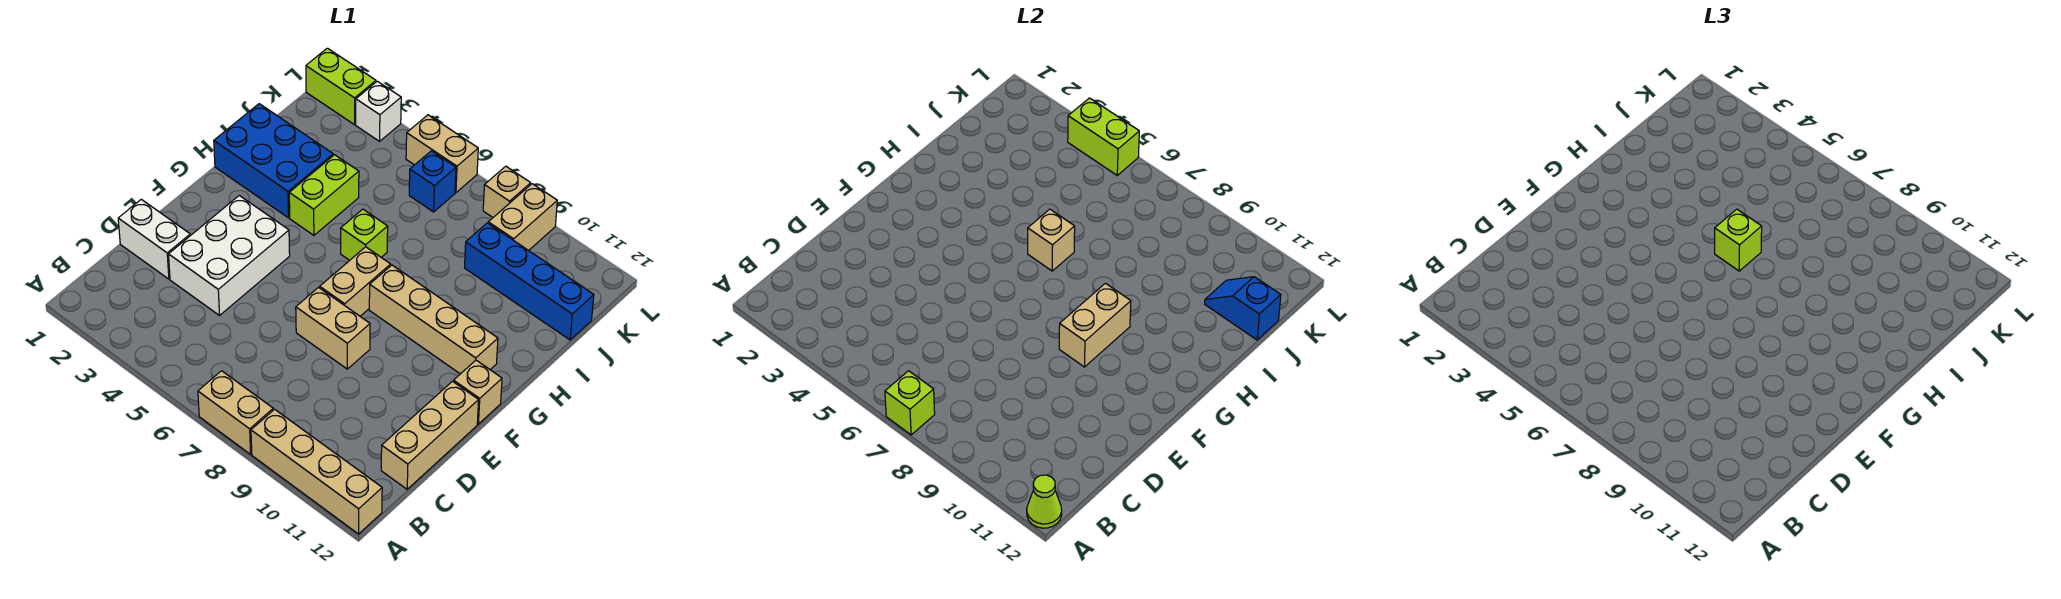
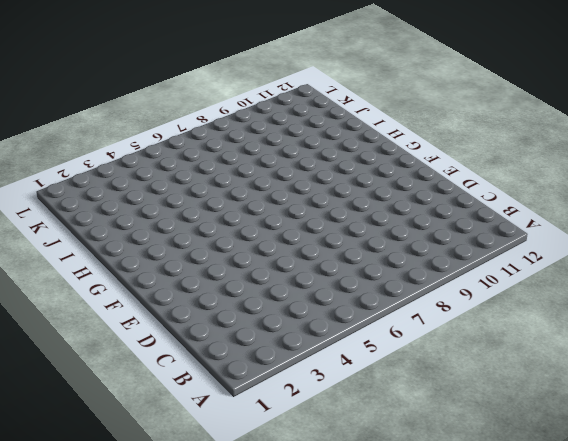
none -> tan 1x2 brick [198,371,273,454]
none -> tan 1x4 brick [251,409,382,534]
none -> tan 1x3 brick [381,381,479,489]

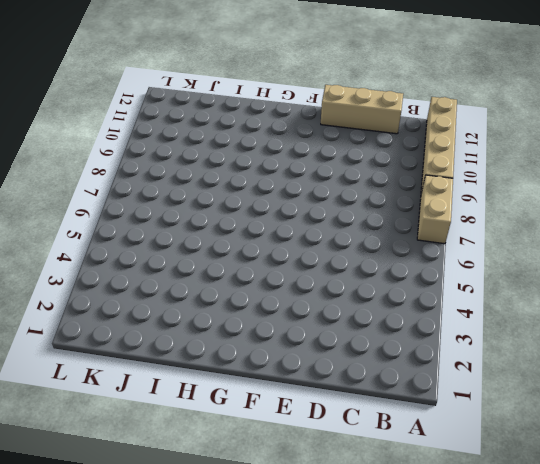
none -> white 1x2 brick [118,199,190,279]
none -> white 2x3 brick [169,195,290,315]
none -> tan 1x2 brick [296,287,370,369]

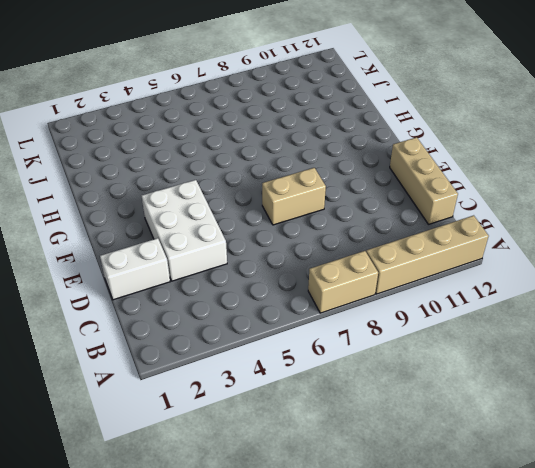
none -> tan 1x2 brick [320,247,391,316]
none -> tan 1x1 brick [454,360,502,424]
none -> tan 1x4 brick [369,265,498,374]

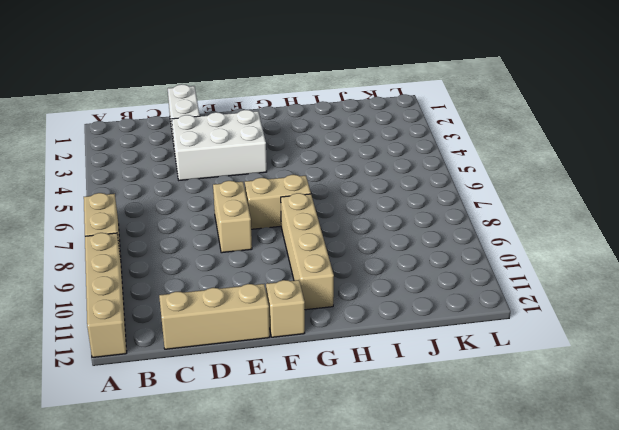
none -> blue 2x3 brick [214,104,333,218]
none -> lime 1x2 brick [289,155,359,235]
none -> lime 1x1 brick [341,209,388,260]

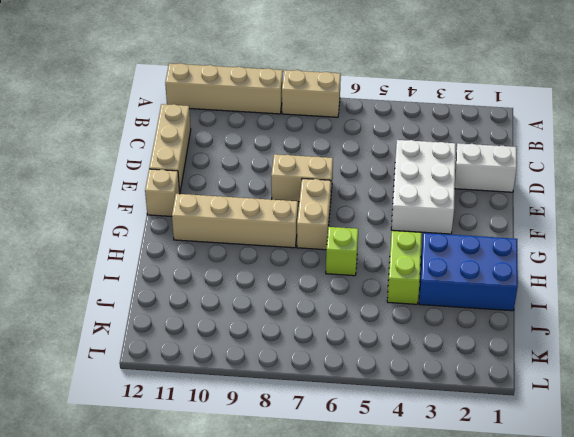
none -> blue 1x4 brick [465,223,594,340]
none -> blue 1x1 brick [409,151,456,212]
none -> tan 1x2 brick [488,184,557,251]

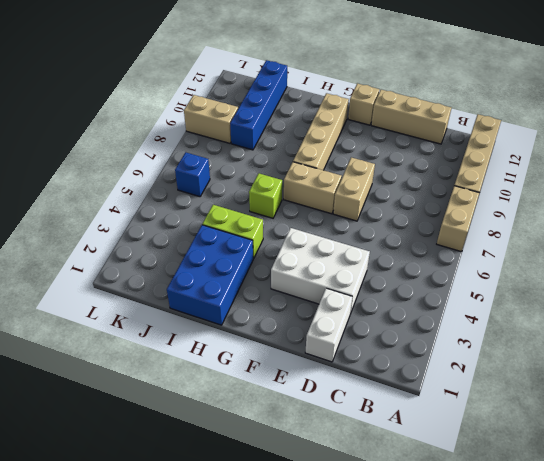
none -> lime 1x2 brick [306,48,376,125]
none -> white 1x1 brick [356,81,401,141]
none -> tan 1x2 brick [406,115,478,193]

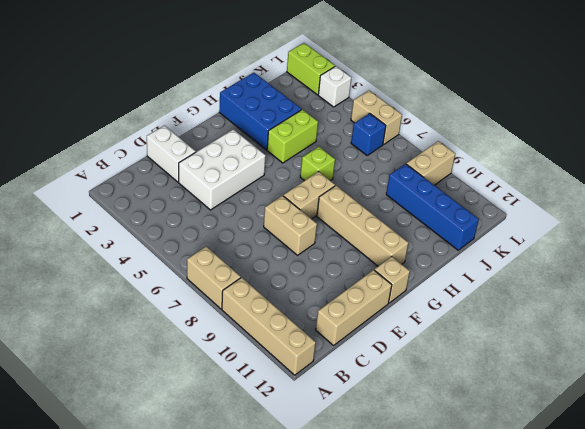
none -> tan 1x1 brick [483,166,531,217]
none -> lime 1x1 brick [885,371,935,435]
none -> lime 1x1 cone [1027,475,1062,528]

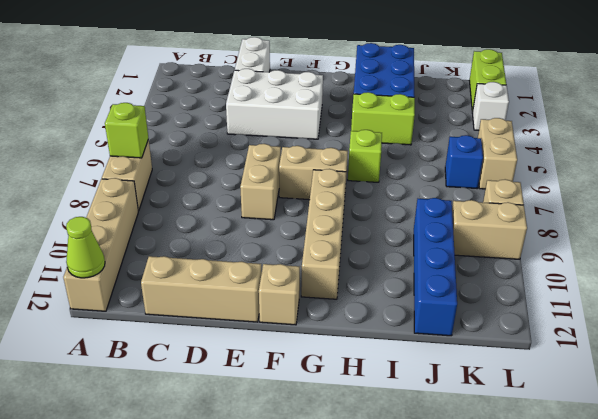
none -> tan 1x2 brick [1059,283,1131,367]
none -> tan 1x1 brick [1028,209,1075,271]
none -> blue 1x2 slope [1205,277,1281,340]

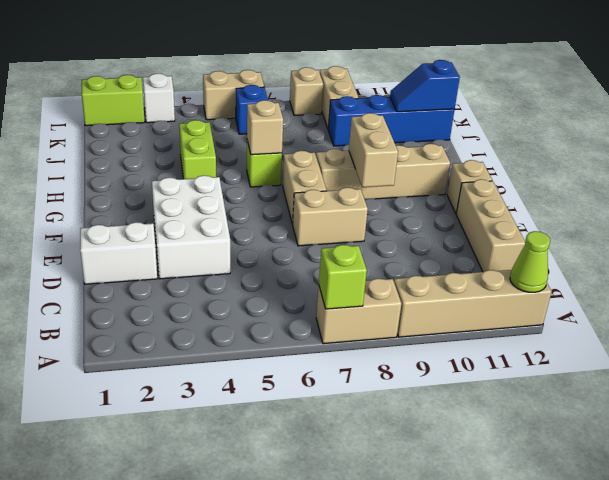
none -> blue 2x3 brick [214,104,333,218]
none -> lime 1x2 brick [1068,98,1139,175]
none -> lime 1x1 brick [1715,209,1762,271]

